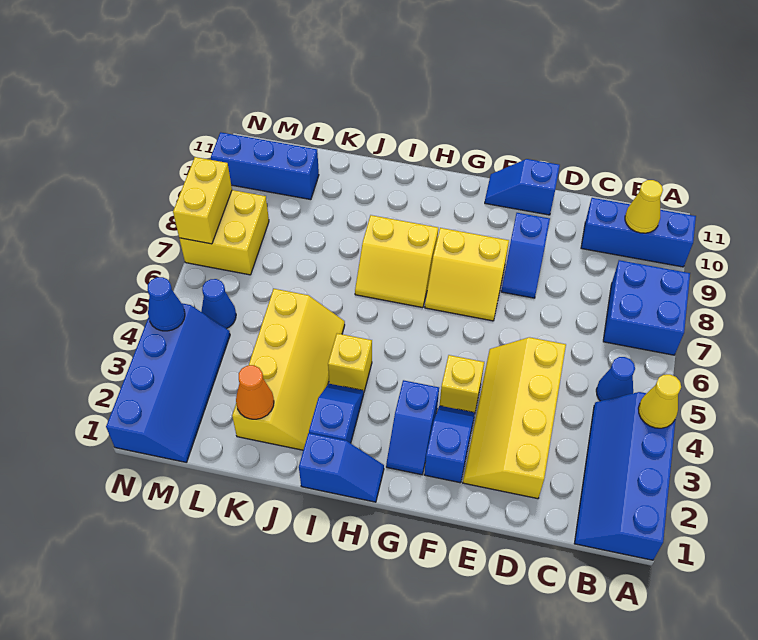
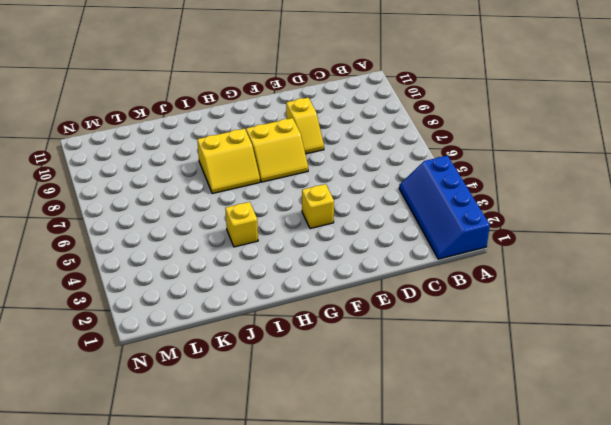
yellow 1x2 slope [286,98,324,154] -> blue 1x2 slope [501,213,550,298]
none -> blue 2x2 brick [603,260,690,355]
none -> blue 1x3 brick [581,198,696,267]
none -> blue 1x1 cone [596,357,635,401]

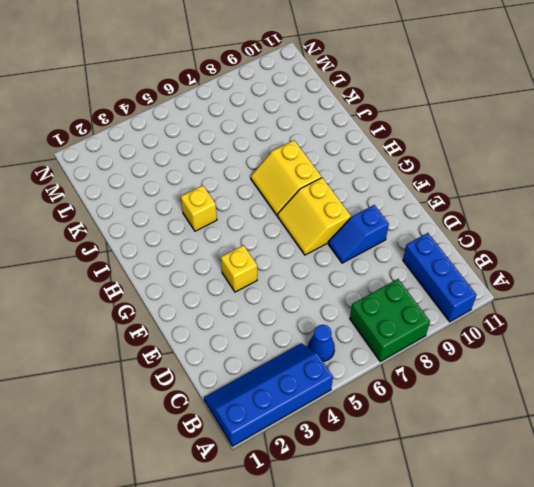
green 2x2 brick [350,279,430,361] -> blue 2x2 brick [603,260,690,355]
none -> yellow 2x4 slope [463,337,566,499]
none -> blue 1x2 slope [485,159,560,215]
none -> blue 1x2 slope [424,406,475,483]

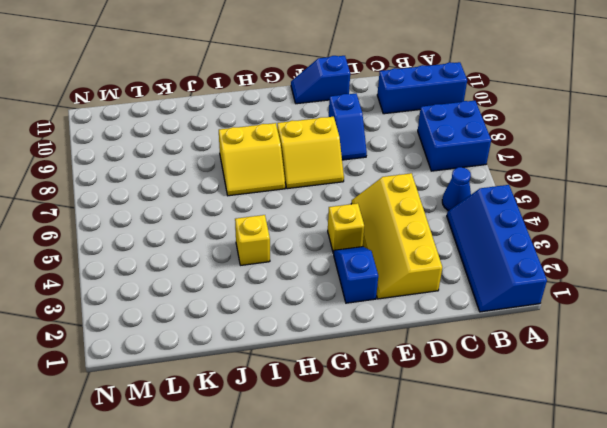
none -> blue 1x2 slope [386,380,439,475]
none -> blue 1x2 slope [299,433,384,502]
none -> blue 1x2 slope [309,384,364,443]

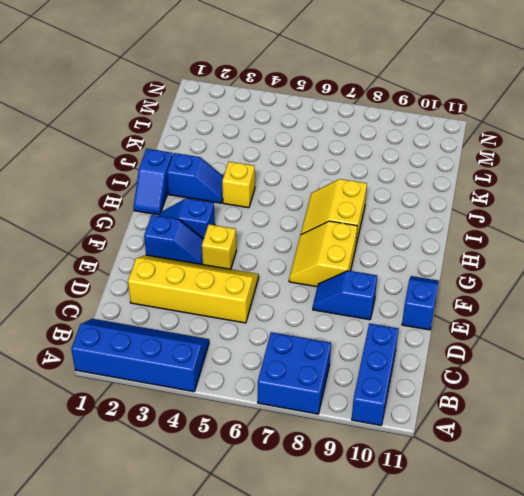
none -> blue 1x1 cone [596,357,635,401]
none -> yellow 2x4 slope [232,289,345,450]
none -> blue 1x3 brick [211,132,319,200]

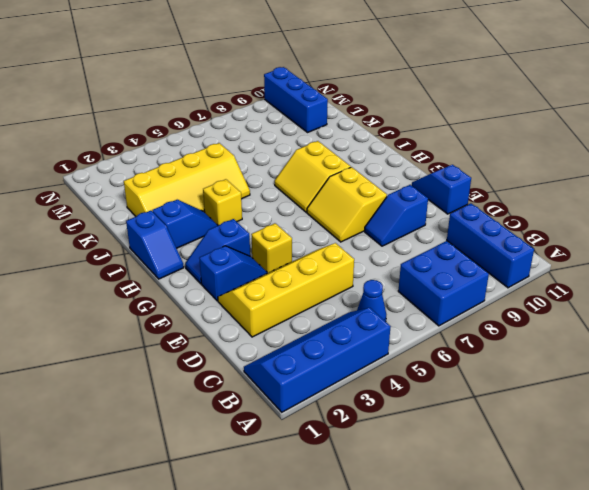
none -> blue 2x4 slope [106,303,230,463]
none -> blue 1x1 cone [201,279,236,329]
none -> yellow 2x2 brick [179,190,269,275]

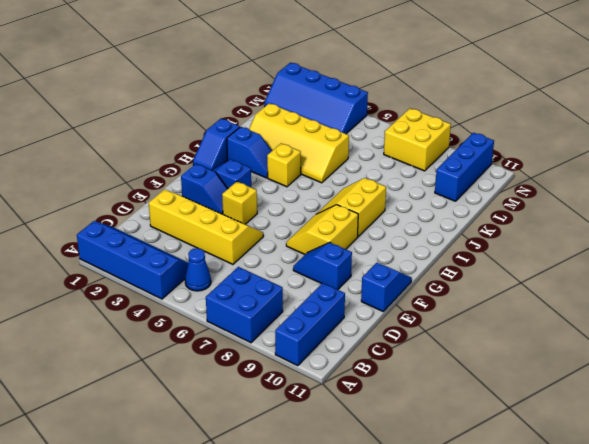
none -> blue 1x1 cone [201,279,236,329]
none -> yellow 1x1 cone [638,374,681,428]
none -> yellow 1x1 cone [625,180,663,233]

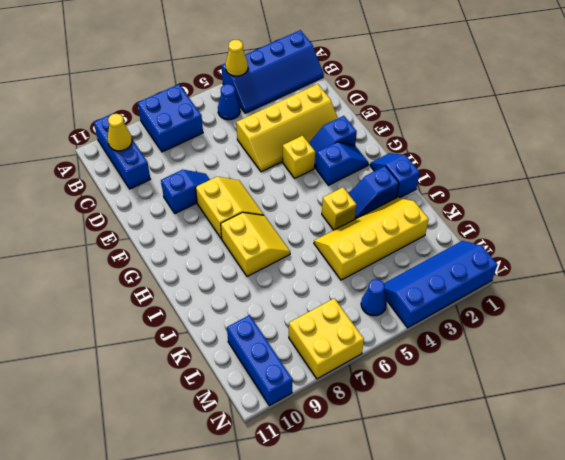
none -> blue 1x2 slope [485,159,560,215]
none -> orange 1x1 cone [236,365,274,419]
none -> blue 1x1 cone [147,277,185,331]

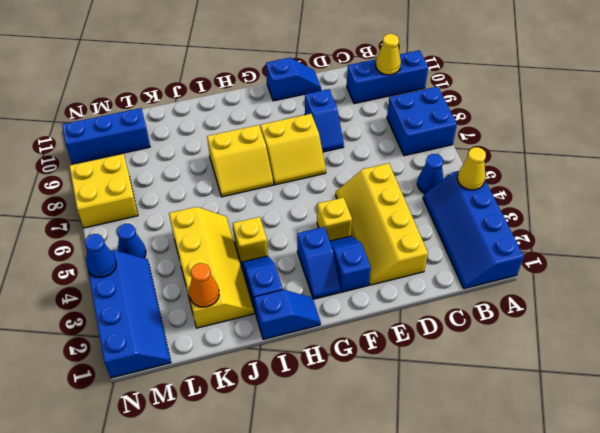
blue 1x2 slope [266,58,321,101] -> blue 1x2 slope turned to [485,159,560,215]
none -> yellow 1x2 brick [173,157,232,244]

